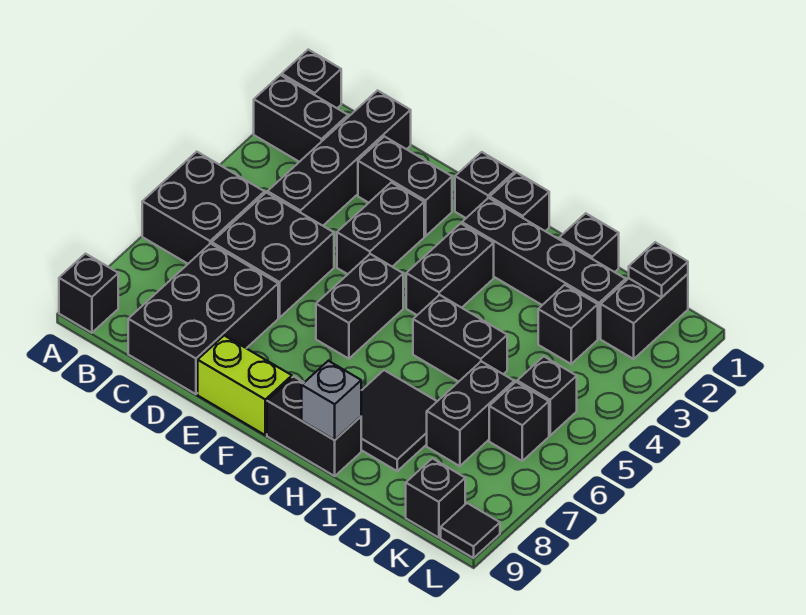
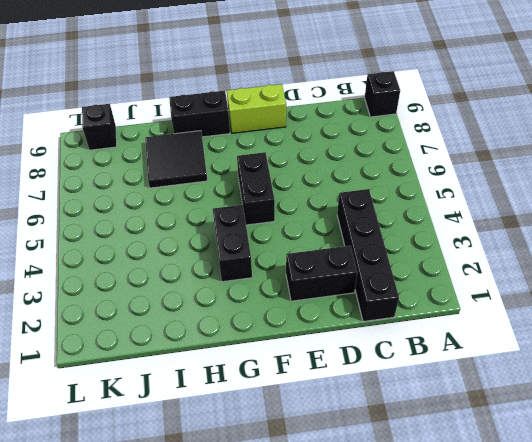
none -> black 1x1 brick [282,50,341,108]
none -> black 1x2 brick [254,75,348,162]
none -> black 2x2 brick [142,152,265,264]

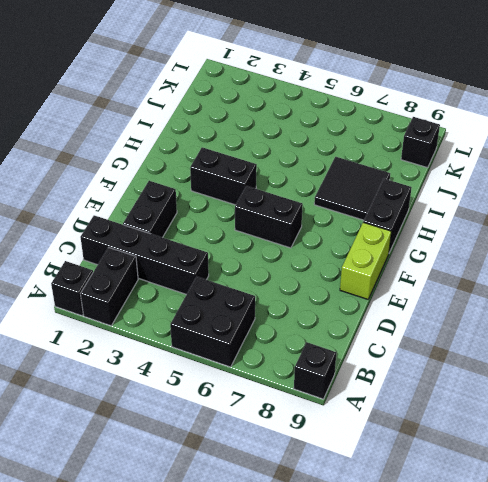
none -> black 2x2 brick [212,193,334,318]
none -> black 2x3 brick [128,244,278,394]
none -> black 1x2 brick [337,182,424,274]

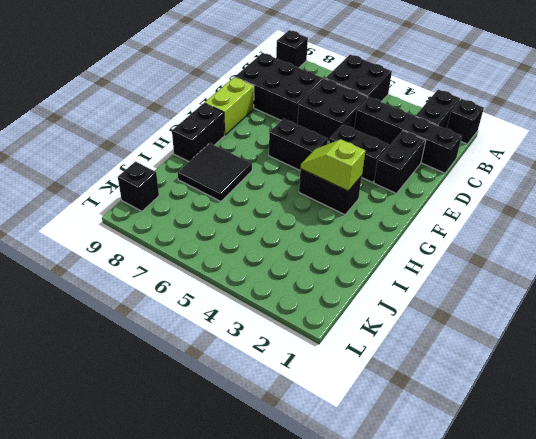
lime 1x2 slope [301,139,366,191] -> none
none -> black 1x1 brick [455,152,515,218]
none -> black 1x1 brick [490,172,549,231]
none -> black 1x4 brick [462,198,626,338]

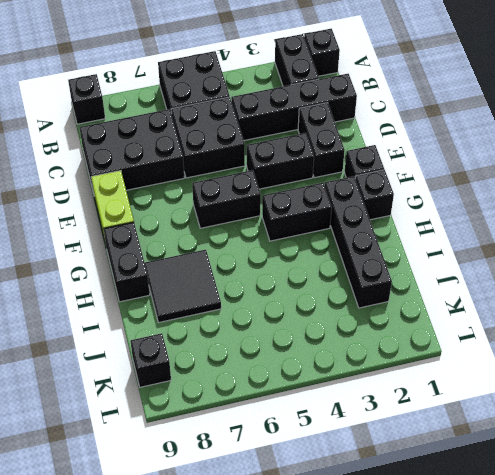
none -> black 1x2 brick [413,295,507,382]
none -> black 1x1 brick [559,213,619,272]
none -> black 1x1 brick [538,285,598,364]

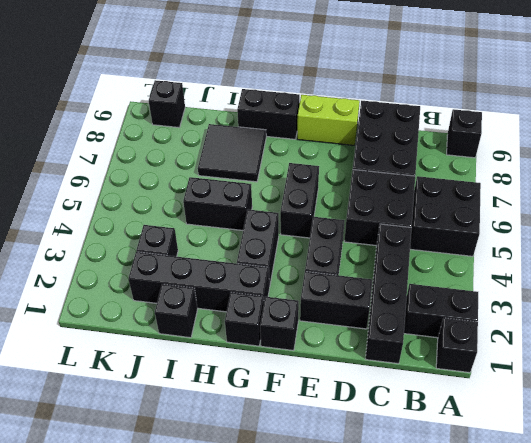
none -> black 1x2 brick [427,361,514,466]
none -> black 1x2 brick [601,274,688,359]
none -> black 1x1 brick [517,356,577,435]

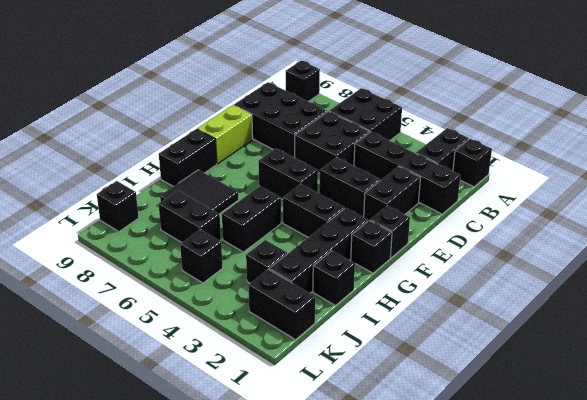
none -> black 1x1 brick [489,382,549,461]
none -> black 1x1 tile [441,503,500,558]
none -> grey 1x1 brick [302,361,361,440]

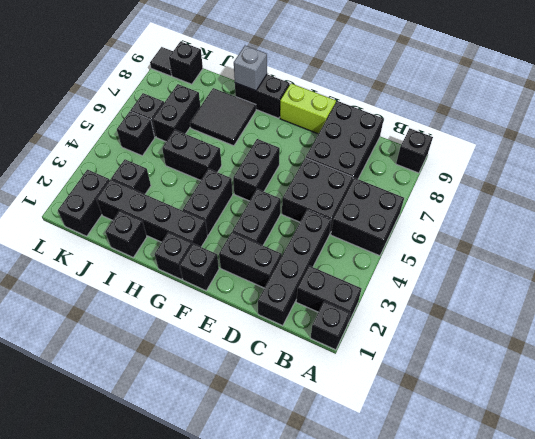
none -> black 1x1 plate [629,242,688,297]

